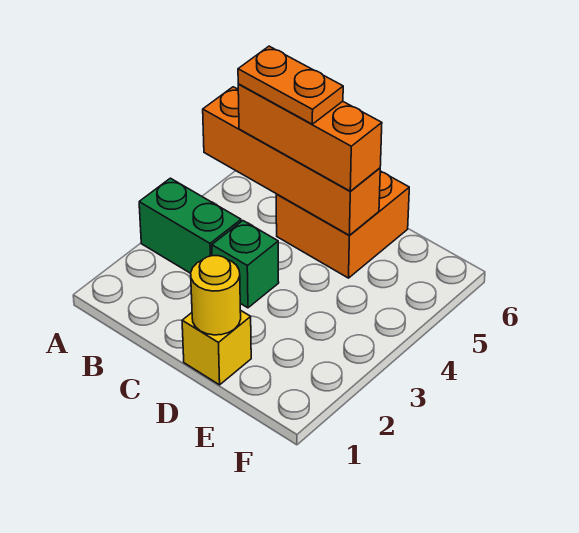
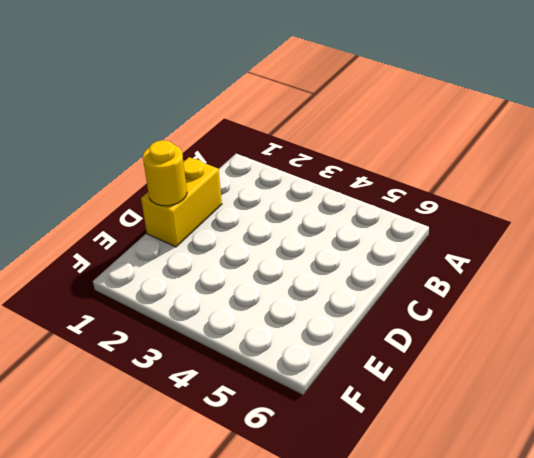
yellow 1x2 brick [141,157,222,247] -> yellow 1x1 brick [182,310,251,385]
none -> green 1x2 brick [139,178,241,273]
none -> green 1x1 brick [212,221,279,308]

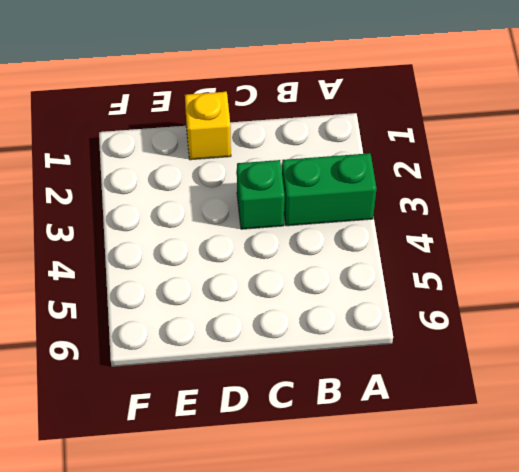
none -> orange 2x2 brick [276,171,409,278]
none -> orange 1x4 brick [203,87,380,236]

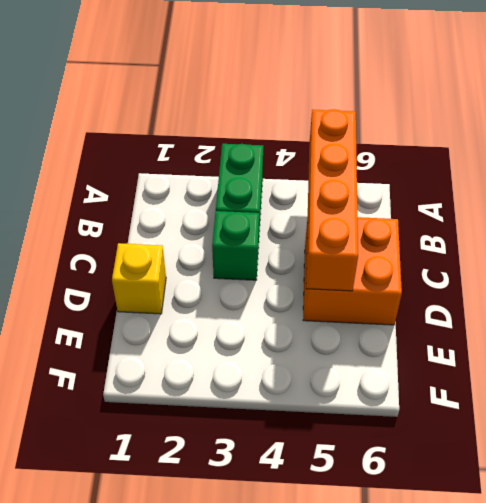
none -> yellow 1x1 round brick [191,256,241,335]
none -> orange 1x3 brick [238,84,382,191]

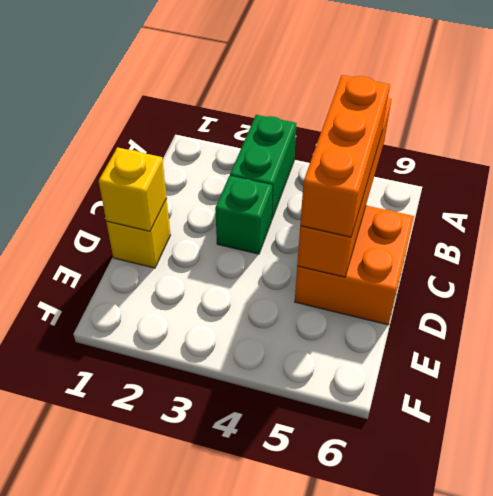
yellow 1x1 brick [99,147,167,231] -> yellow 1x1 round brick [191,256,241,335]
none -> orange 1x2 plate [238,46,343,124]

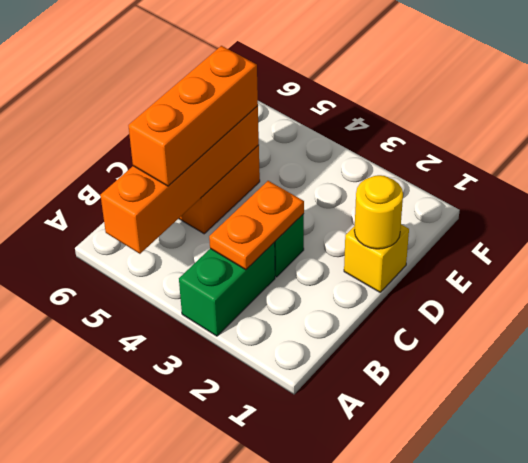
orange 1x2 plate [209,181,304,270] -> orange 1x2 plate moved to [238,46,343,124]

